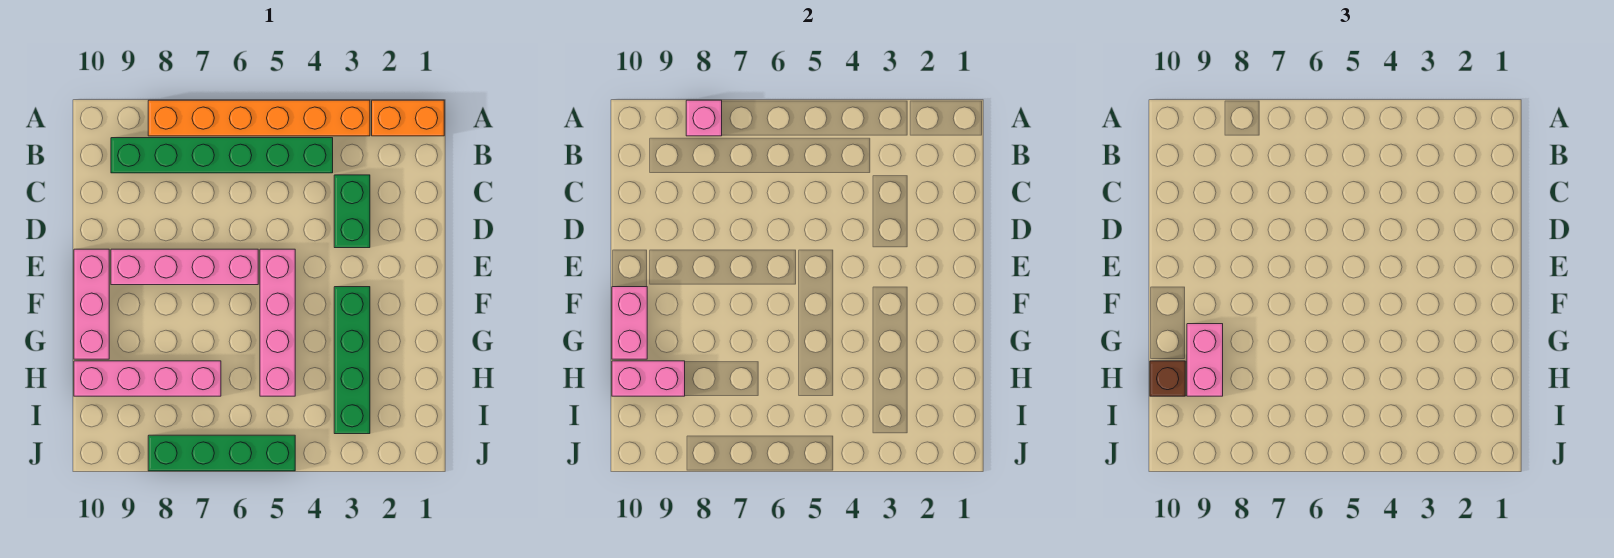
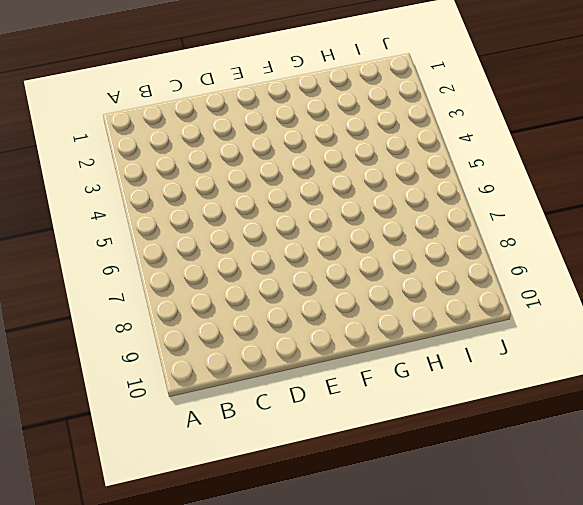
none -> orange 1x2 brick [372,100,444,136]
none -> orange 1x6 brick [148,100,370,136]
none -> green 1x6 brick [111,138,333,173]

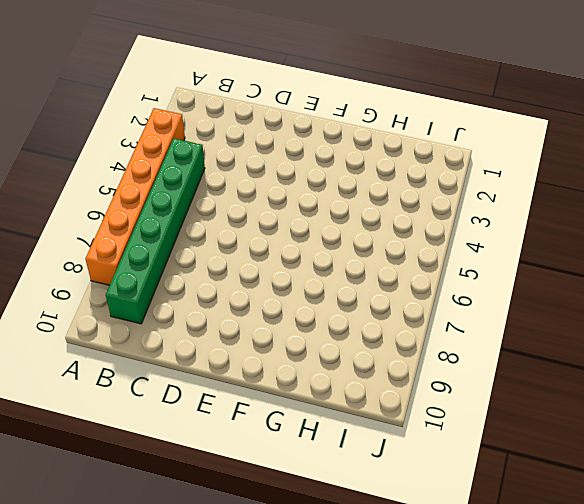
none -> orange 1x2 brick [372,100,444,136]
none -> green 1x2 brick [334,175,370,248]
none -> pink 1x4 brick [260,249,295,396]

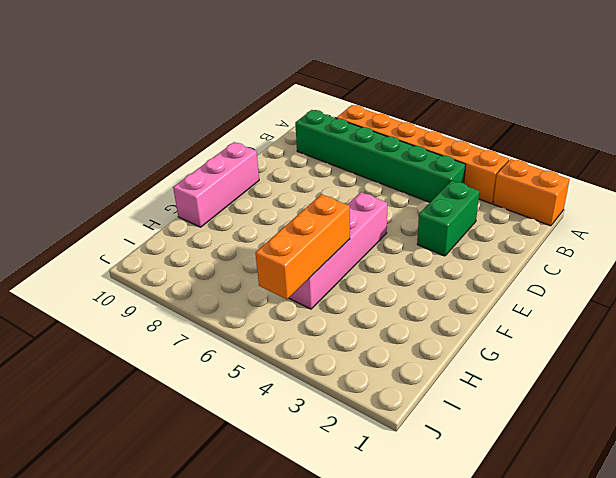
orange 1x3 brick [256,194,350,299] -> none
none -> pink 1x4 brick [111,249,258,285]
none -> green 1x4 brick [334,287,370,434]
none -> pink 1x4 brick [74,361,221,396]

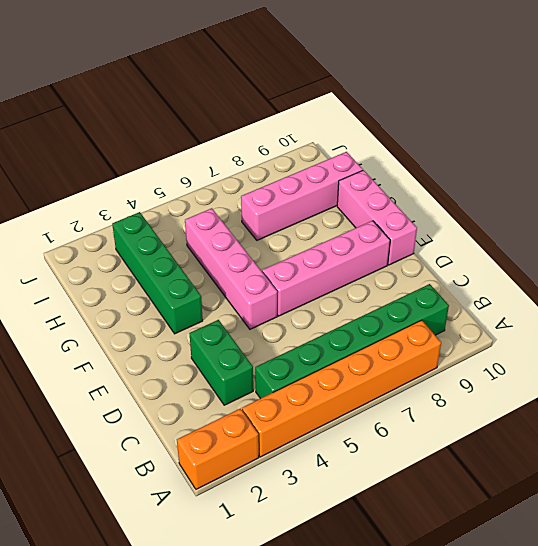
none -> green 1x4 brick [148,435,295,471]
none -> pink 1x1 brick [686,100,722,136]
none -> pink 1x2 brick [612,287,647,359]

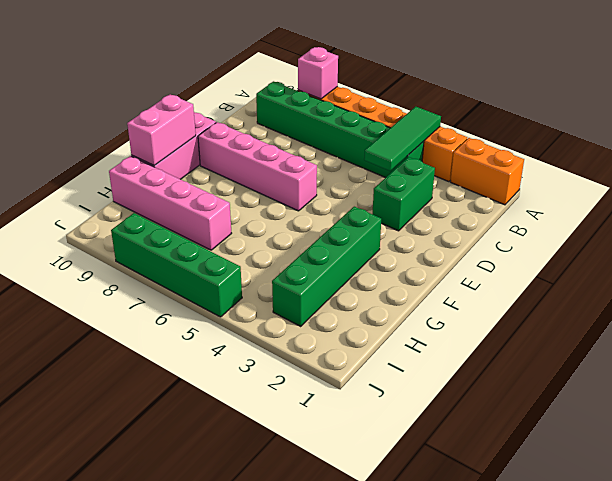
green 1x3 tile [364,106,441,171] -> none
none -> pink 1x4 brick [260,249,295,396]
none -> pink 1x2 brick [612,361,685,396]
none -> pink 1x2 brick [1187,324,1223,396]

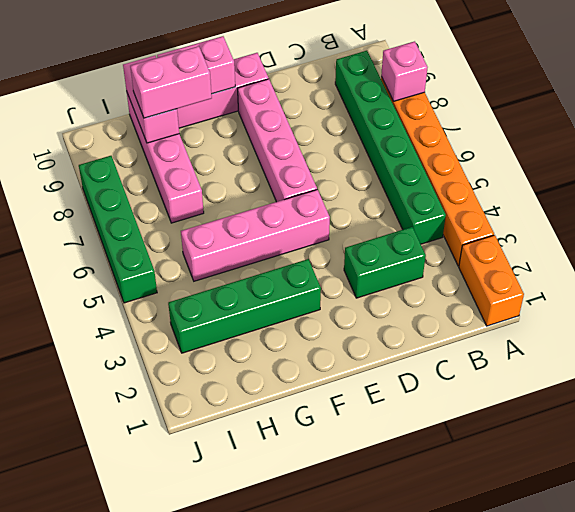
none -> brown 1x1 brick [1150,361,1185,396]

